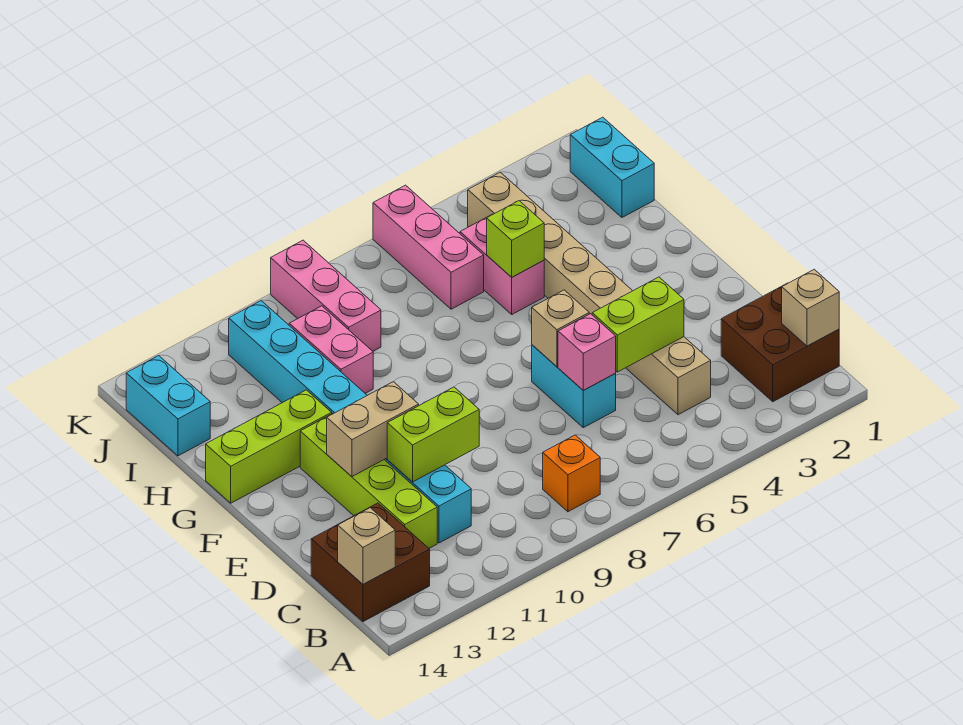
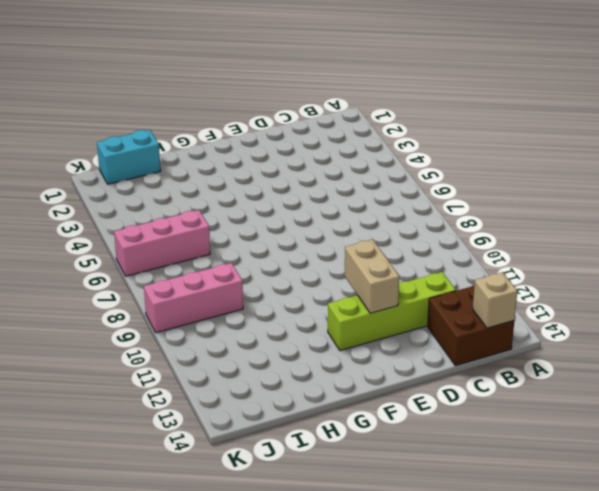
none -> brown 2x2 brick [721,283,839,402]
none -> orange 1x1 brick [543,435,600,512]
none -> tan 1x8 brick [468,172,711,415]

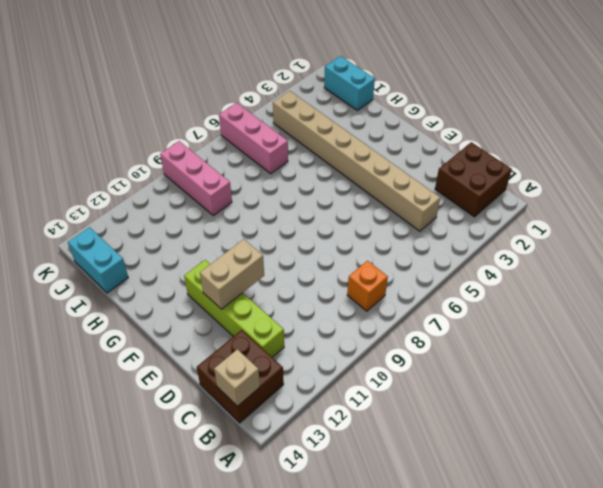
none -> cyan 1x8 brick [229,301,471,543]
none -> cyan 1x2 brick [532,345,616,428]
none -> lime 1x3 brick [206,390,332,503]

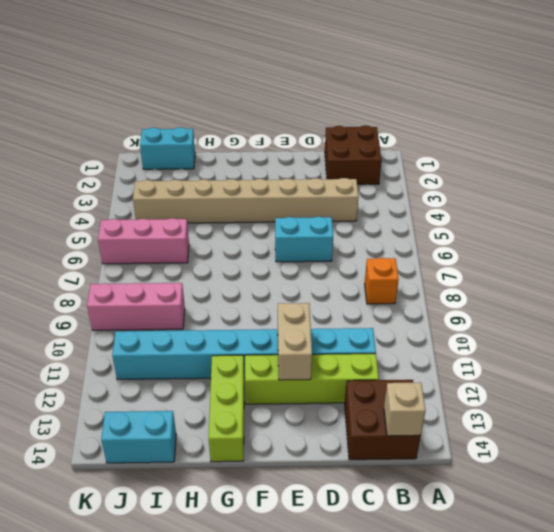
none -> pink 1x2 brick [460,214,544,314]
none -> pink 1x2 brick [289,306,373,393]
none -> tan 1x1 brick [782,269,839,346]

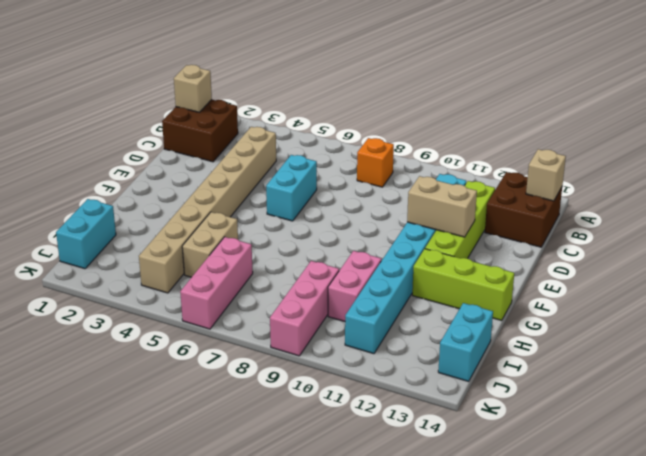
tan 1x2 brick [182,212,238,277] -> pink 1x2 brick [460,214,544,314]
none -> lime 1x2 brick [592,277,684,372]
none -> pink 1x1 brick [558,314,616,390]
none -> lime 1x2 brick [387,387,479,482]

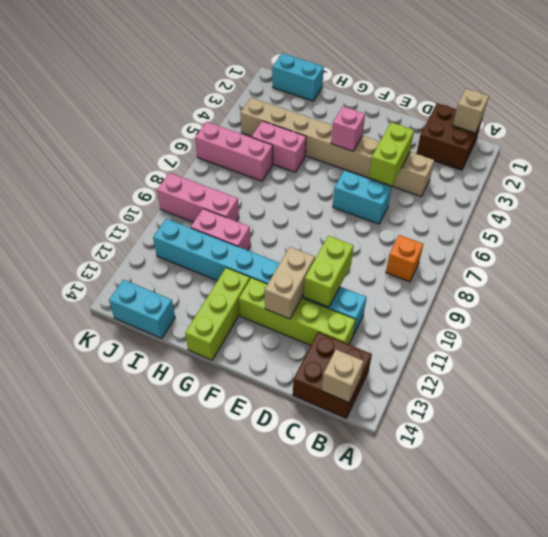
pink 1x1 brick [331,106,365,151] -> pink 1x1 brick moved to [558,314,616,390]
none -> tan 1x1 brick [532,290,589,367]
none -> lime 1x1 brick [487,201,544,277]

